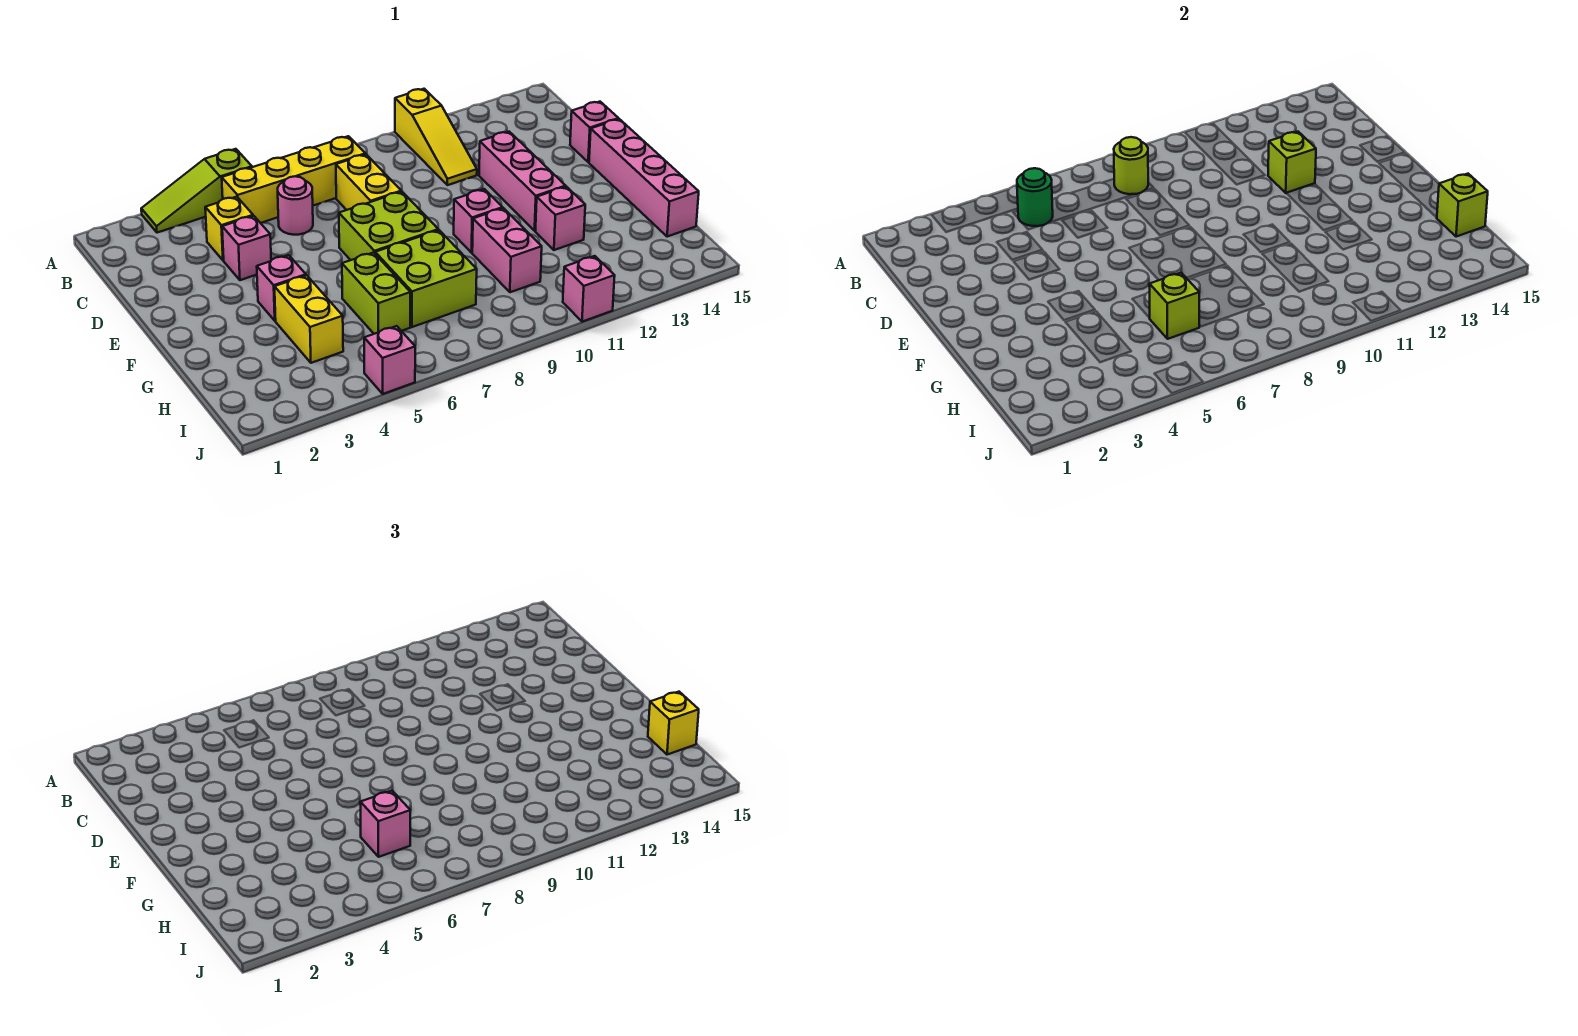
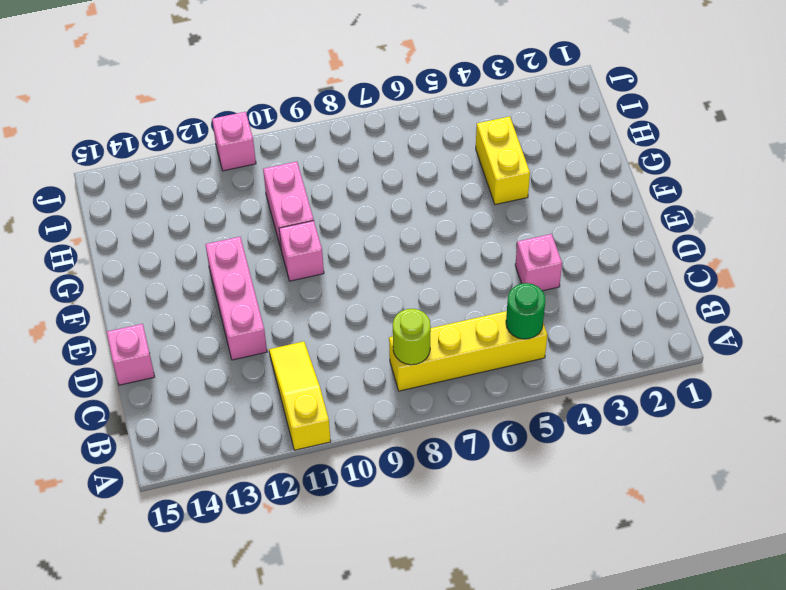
none -> lime 1x3 slope [141,149,252,233]
none -> yellow 1x1 brick [205,197,253,260]
none -> pink 1x1 round brick [278,176,313,235]

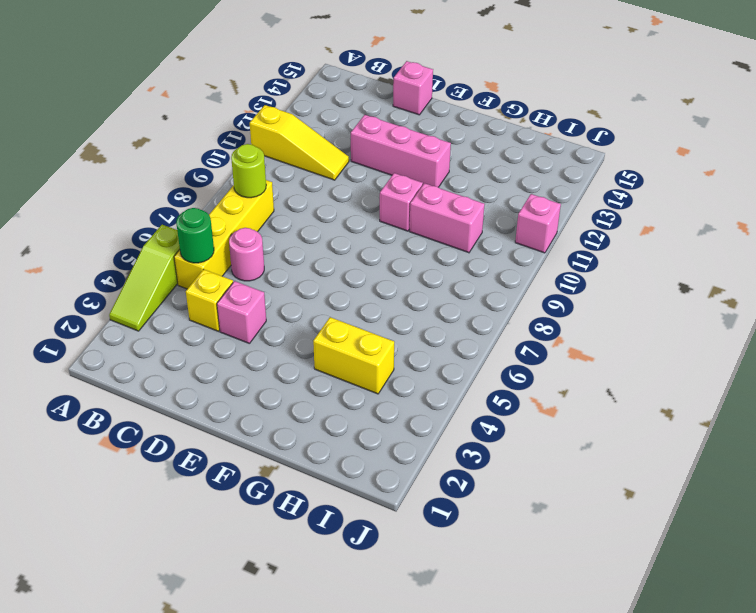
none -> yellow 1x2 brick [336,154,401,210]
none -> lime 2x2 brick [339,192,438,260]
none -> pink 1x4 brick [589,119,699,237]

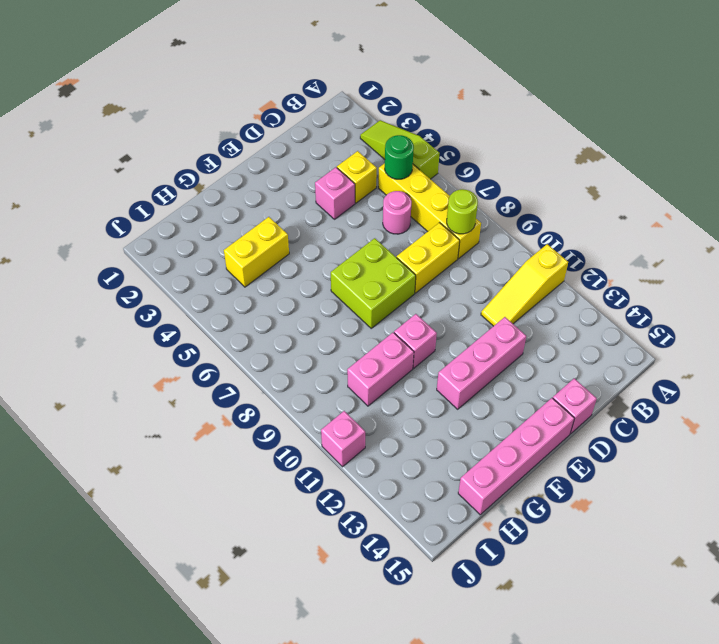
none -> pink 1x1 brick [257,255,306,321]
none -> lime 1x2 brick [342,253,410,334]
none -> lime 2x2 brick [375,230,477,327]

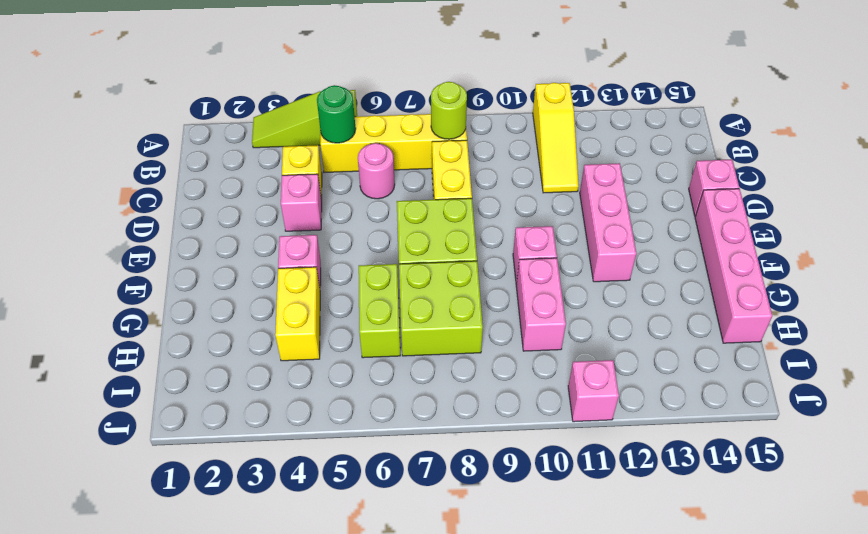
none -> pink 1x1 brick [535,187,585,250]
none -> pink 1x1 brick [364,326,415,394]
none -> lime 1x1 brick [1268,132,1316,193]

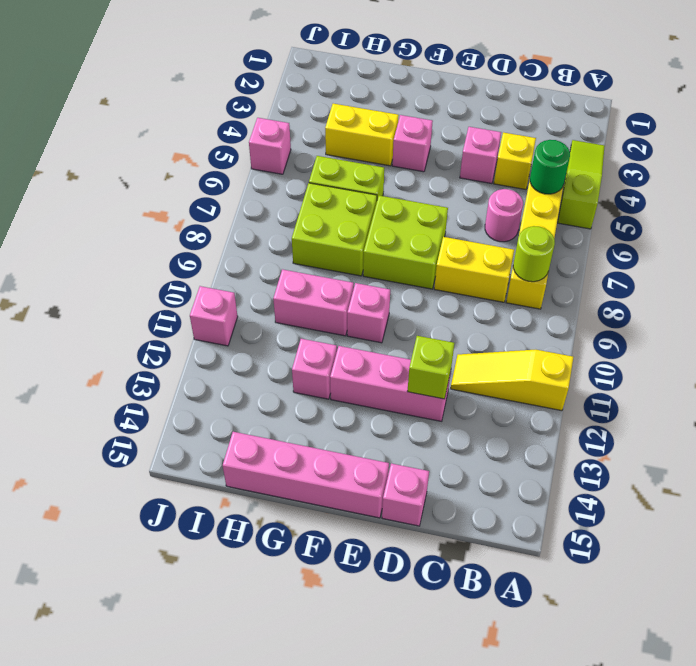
none -> lime 1x1 brick [1149,273,1199,339]
none -> lime 1x1 brick [1437,174,1488,237]
none -> pink 1x1 brick [360,791,410,857]

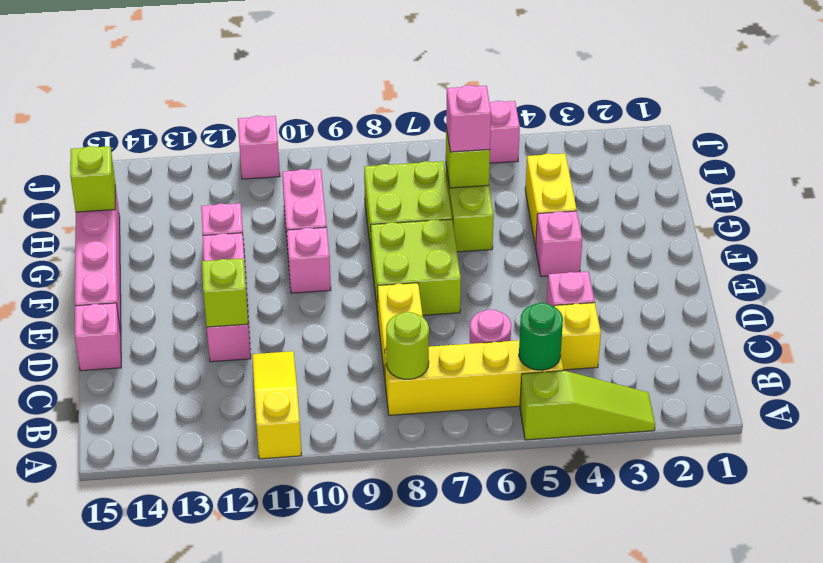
none -> yellow 1x1 brick [648,692,699,755]

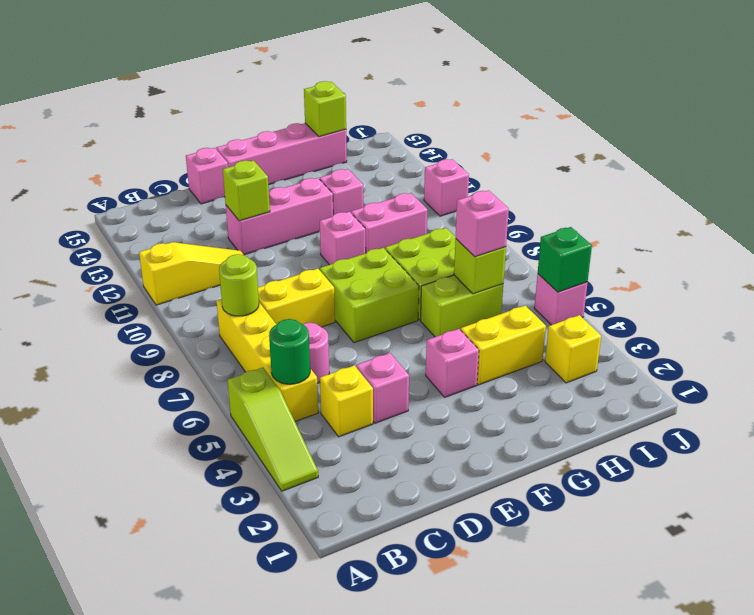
yellow 1x1 brick [545,315,601,383] -> yellow 1x1 brick moved to [648,692,699,755]
green 1x1 brick [538,227,592,292] -> none

